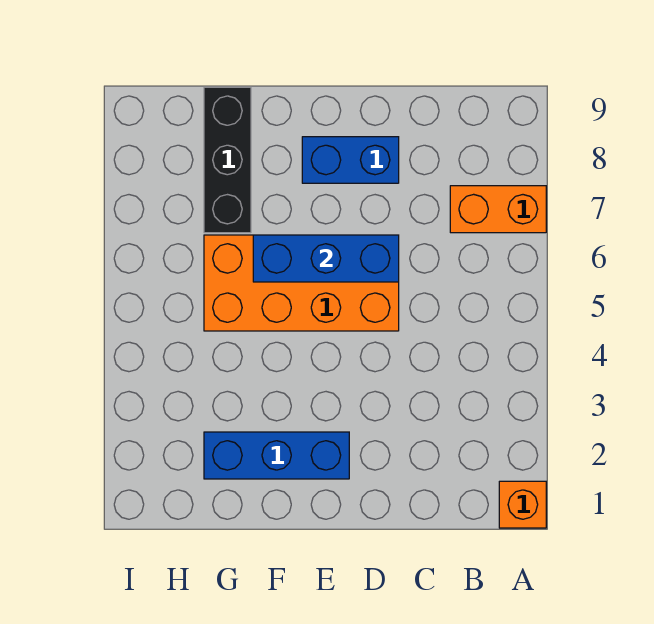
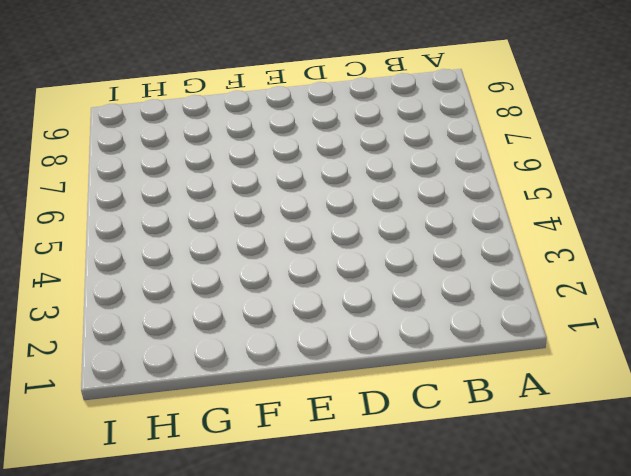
none -> orange 1x1 brick [499,481,546,528]
none -> orange 1x2 brick [450,186,546,233]

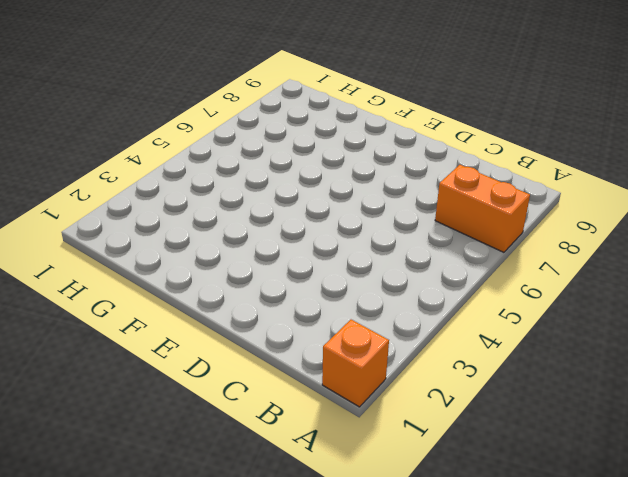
none -> orange 2x4 brick [204,235,399,331]
none -> blue 1x2 brick [302,137,399,183]

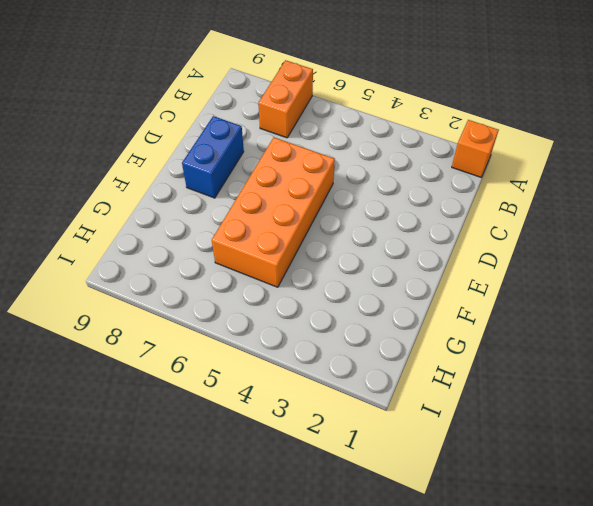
none -> blue 1x3 brick [204,432,349,479]
none -> black 1x3 brick [204,87,251,233]

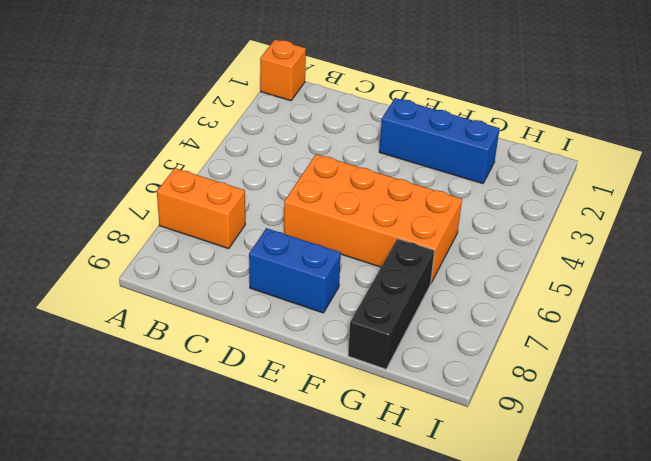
none -> blue 1x3 brick [253,235,399,282]

